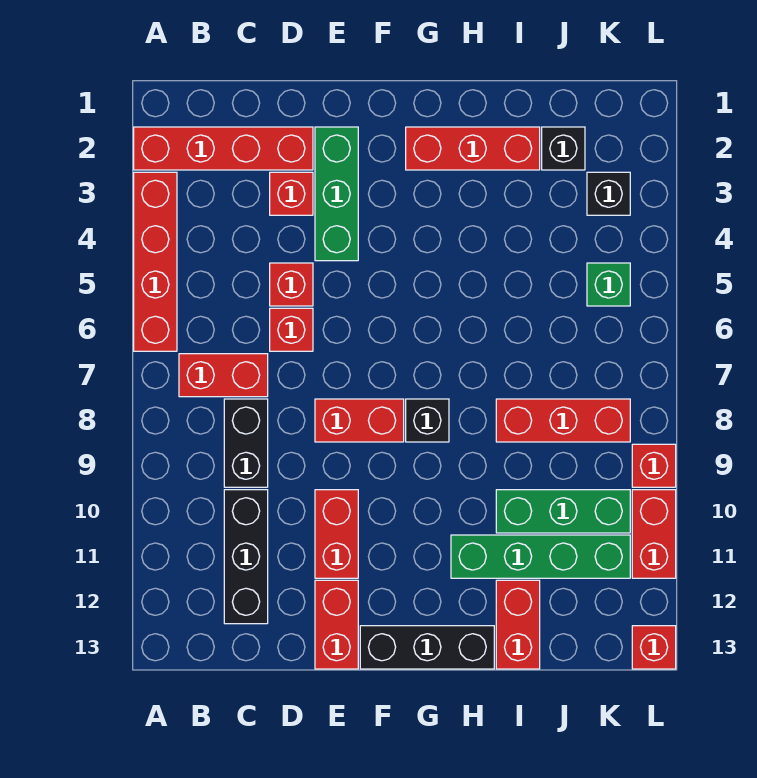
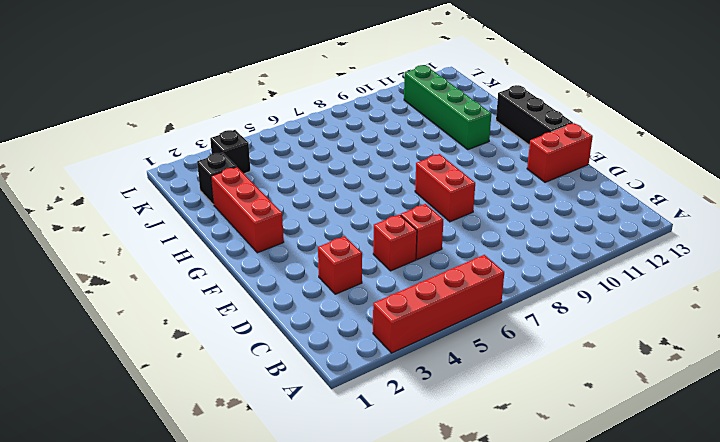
none -> red 1x4 brick [134,127,313,170]
none -> red 1x2 brick [179,354,268,397]
none -> black 1x2 brick [224,399,268,487]

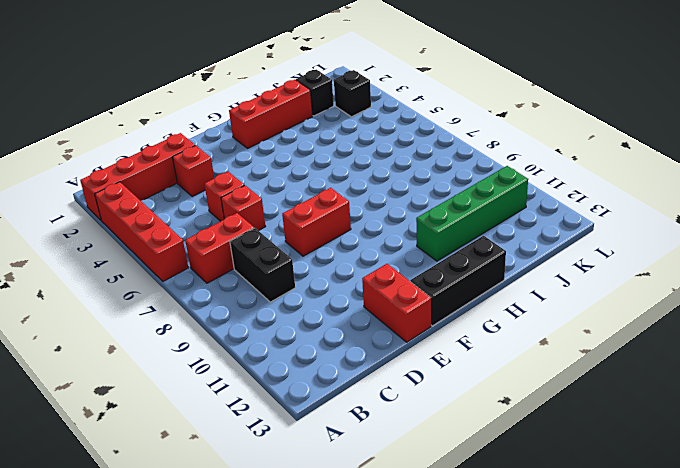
none -> black 1x3 brick [224,490,268,624]
none -> green 1x3 brick [315,127,358,261]
none -> red 1x2 brick [315,490,358,578]

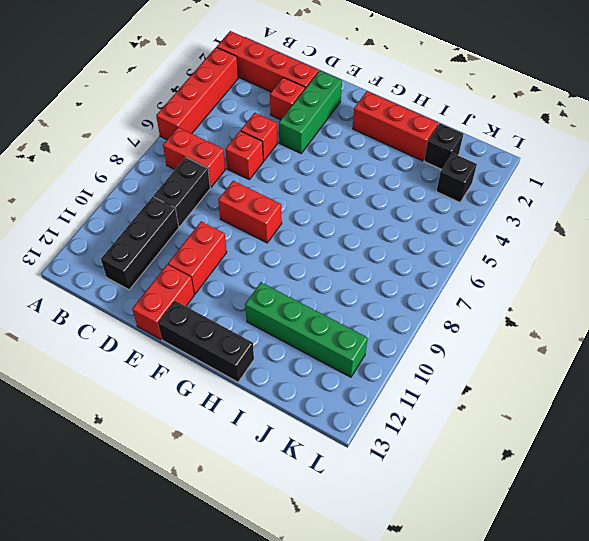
none -> black 1x1 brick [406,399,449,442]
none -> red 1x3 brick [496,399,630,442]
none -> green 1x3 brick [496,490,630,533]

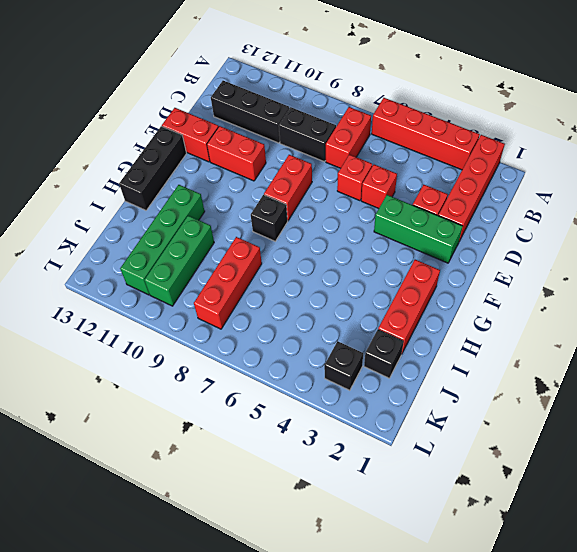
none -> red 1x2 brick [496,580,540,669]
none -> green 1x1 brick [587,263,630,306]
none -> red 1x1 brick [632,444,676,487]

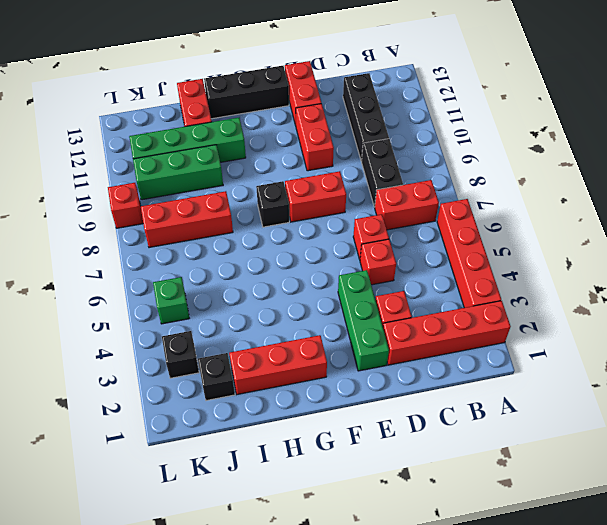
none -> red 1x2 brick [632,490,676,578]
none -> red 1x1 brick [632,626,676,669]

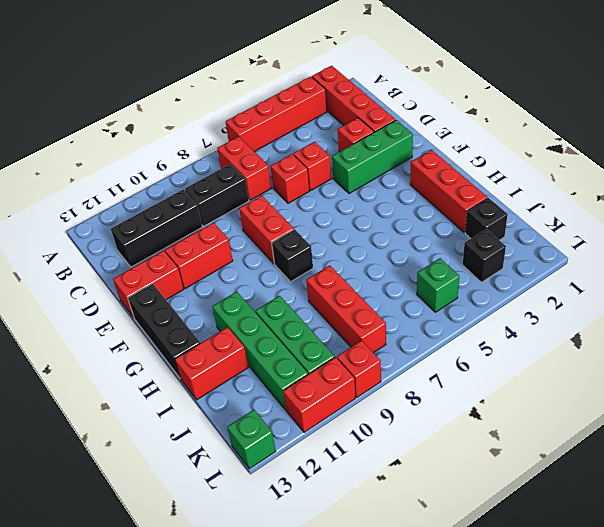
green 1x1 brick [227,410,276,469] -> red 1x1 brick [632,626,676,669]

